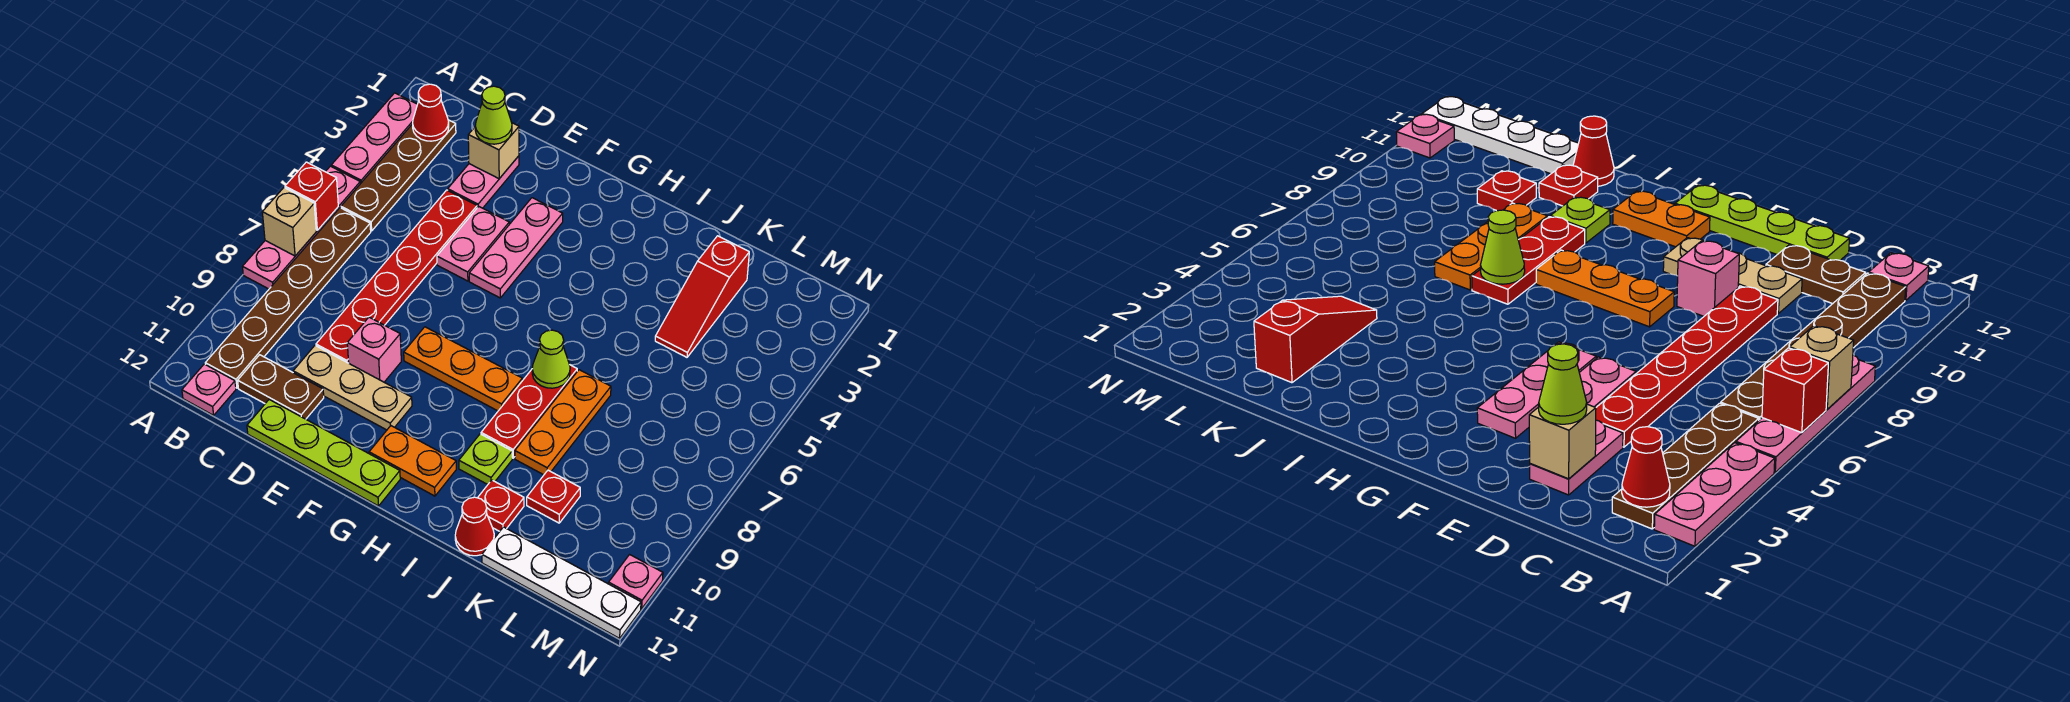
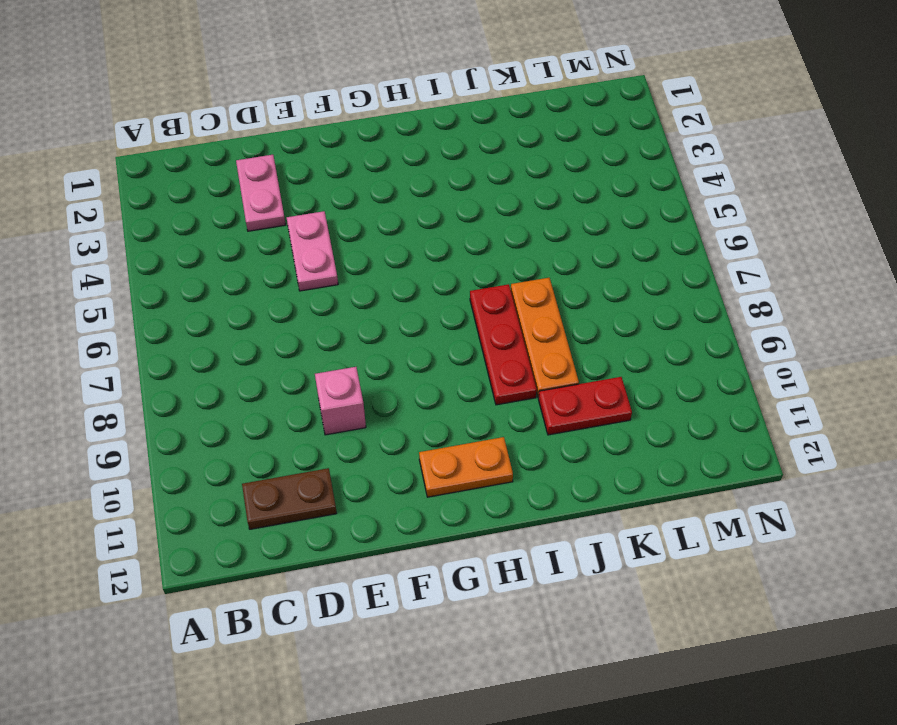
red 1x2 plate [538,377,632,435] -> red 1x1 plate [527,470,580,523]
none -> pink 1x3 plate [331,93,417,184]
none -> pink 1x4 plate [243,166,360,289]
none -> brown 1x4 plate [341,120,456,231]
none -> brown 1x6 plate [205,208,371,388]

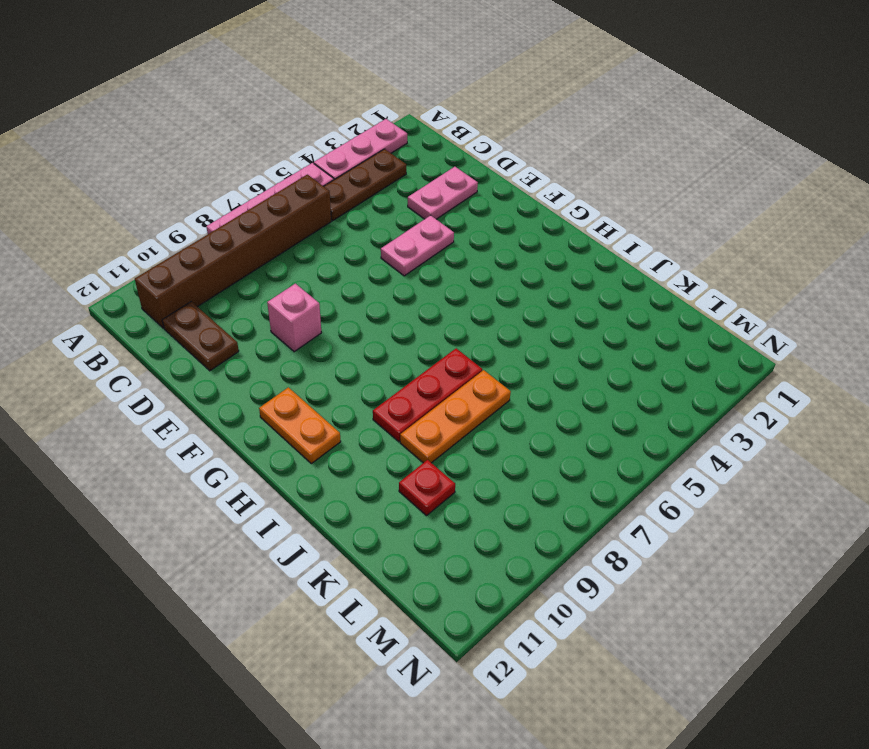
brown 1x3 plate [324,149,406,221] -> brown 1x4 plate [341,120,456,231]
brown 1x6 brick [135,175,331,328] -> brown 1x6 plate [205,208,371,388]
none -> pink 1x1 plate [182,364,236,415]
none -> red 1x6 plate [316,190,477,363]
none -> tan 1x3 plate [293,346,412,430]
none -> lime 1x4 plate [247,400,400,506]

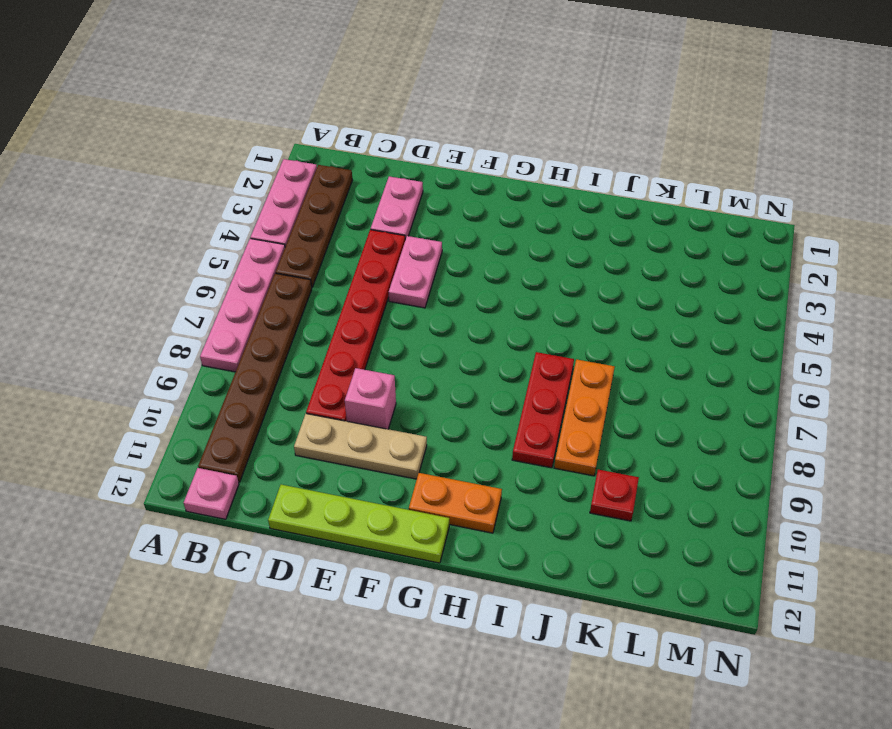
none -> brown 1x2 plate [238,355,324,419]
none -> pink 1x3 plate [469,198,563,298]
none -> orange 1x3 plate [404,327,522,411]
none -> lime 1x1 plate [459,434,512,485]

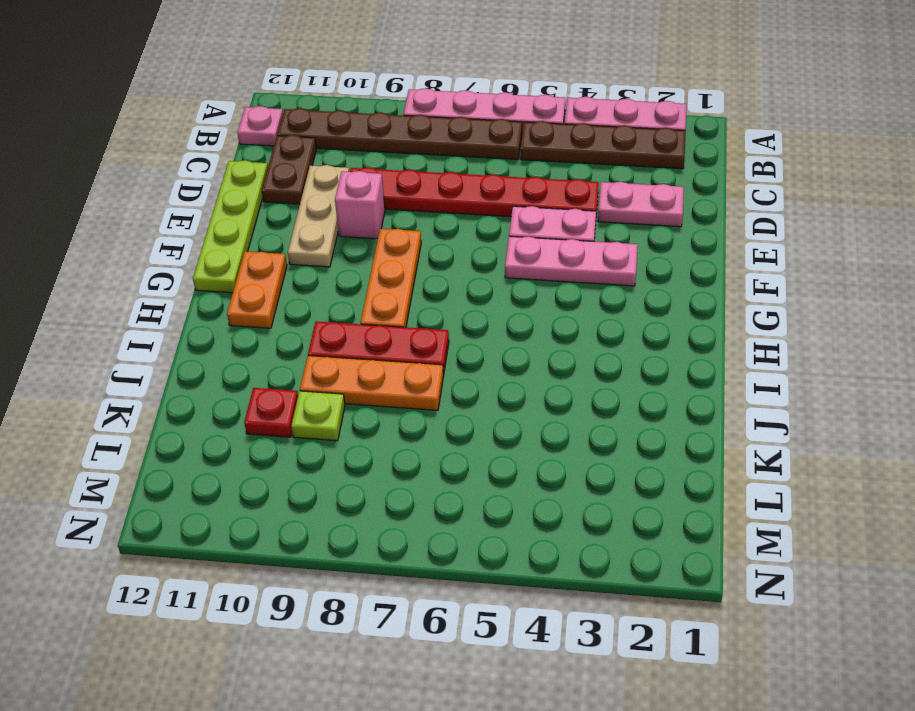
lime 1x1 plate [291,391,345,441] -> lime 1x1 plate moved to [459,434,512,485]
none -> red 1x1 plate [478,480,524,531]
none -> red 1x1 cone [455,497,494,556]
none -> red 1x3 slope [655,236,749,357]
none -> white 1x4 plate [482,527,641,638]

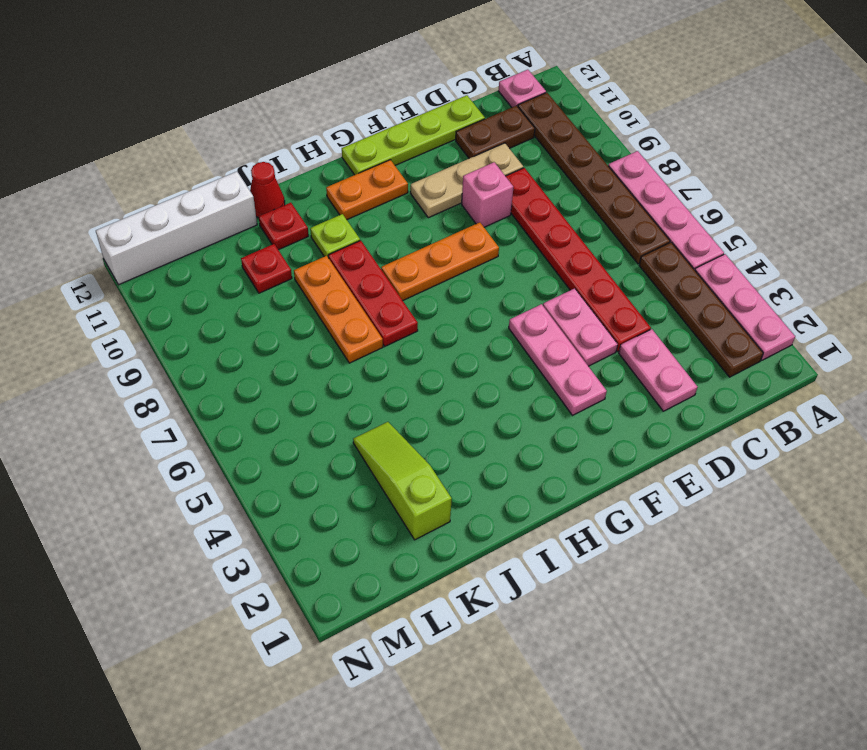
lime 1x3 slope [353,422,452,540] -> red 1x3 slope [655,236,749,357]
white 1x4 brick [96,172,257,285] -> white 1x4 plate [482,527,641,638]
none -> pink 1x1 plate [609,555,663,609]
none -> red 1x1 brick [285,162,338,230]
none -> tan 1x1 brick [262,188,316,256]
none -> red 1x1 cone [413,84,449,141]

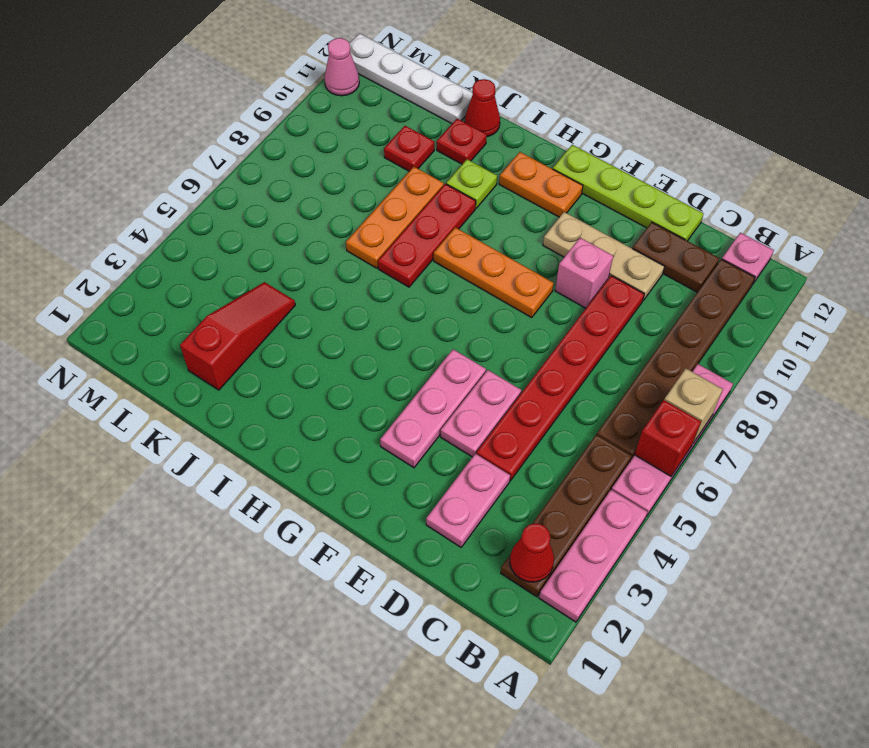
pink 1x1 cone [324,38,359,96] -> pink 1x1 plate [609,555,663,609]
none -> tan 1x1 brick [468,123,519,179]
none -> lime 1x1 cone [532,330,570,388]
none -> lime 1x1 cone [475,86,512,144]

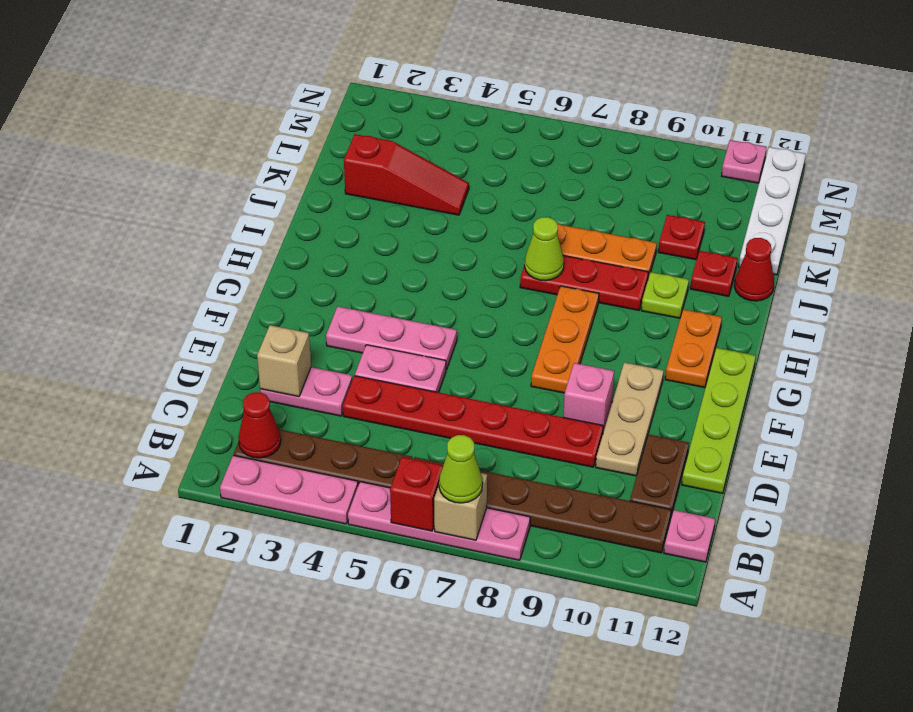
lime 1x1 cone [439,435,483,503] -> lime 1x1 cone moved to [475,86,512,144]

